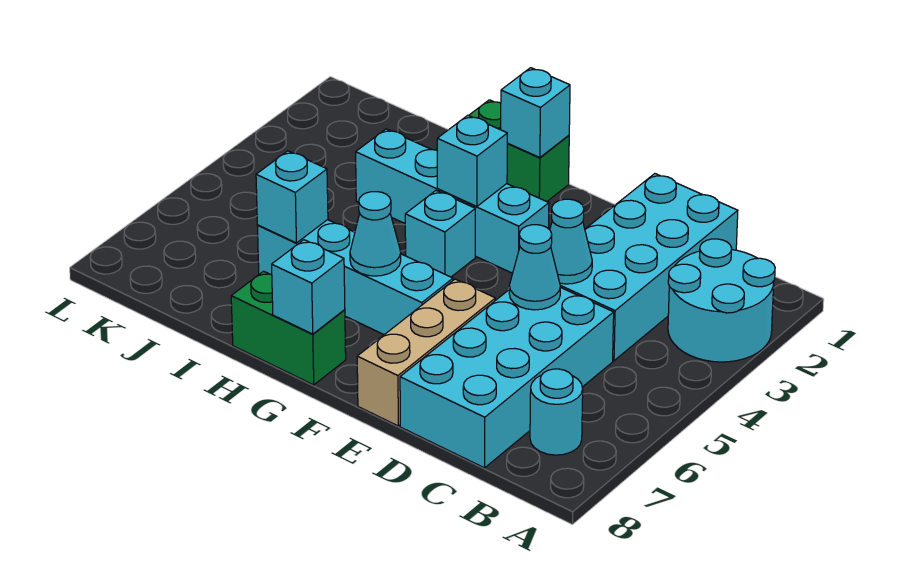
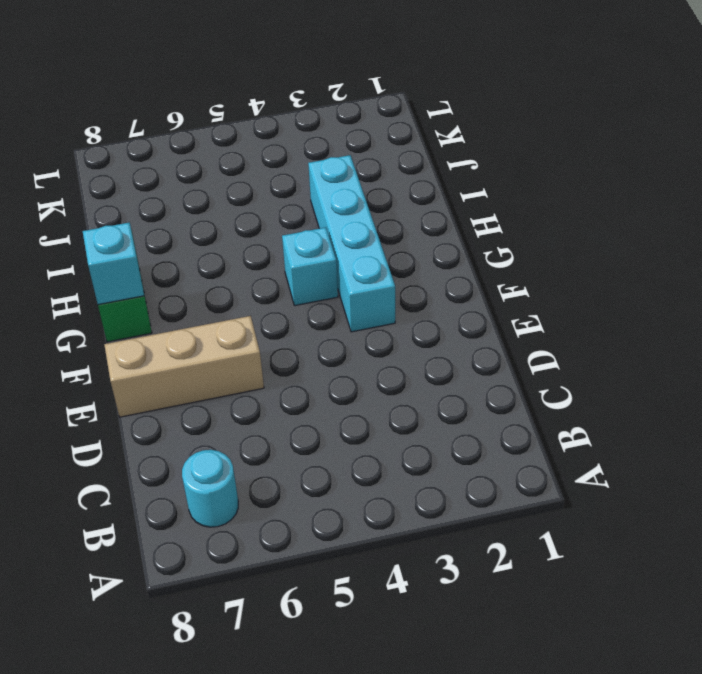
none -> cyan 2x2 round brick [668,239,775,362]
none -> cyan 2x4 brick [560,174,738,361]
none -> cyan 2x4 brick [400,287,614,468]

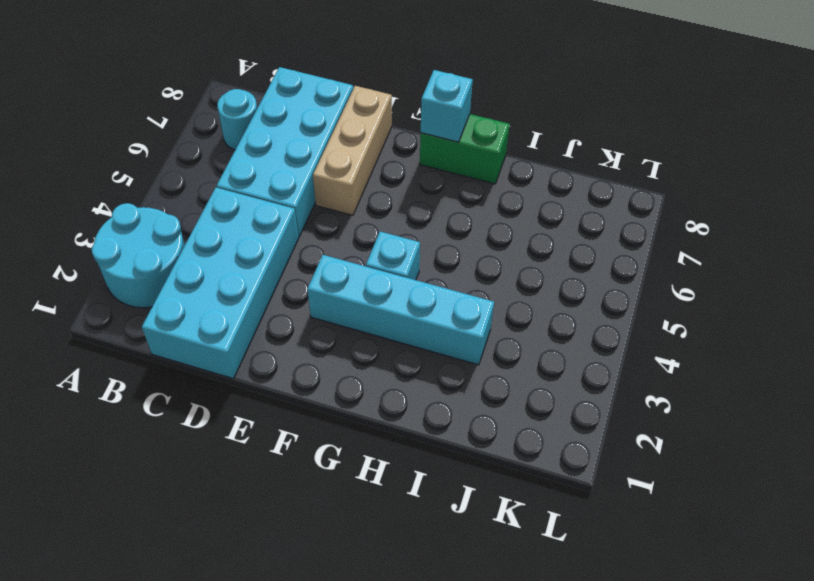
none -> cyan 1x4 brick [257,220,453,335]
none -> green 1x2 brick [469,100,569,202]
none -> cyan 1x1 cone [550,199,592,284]

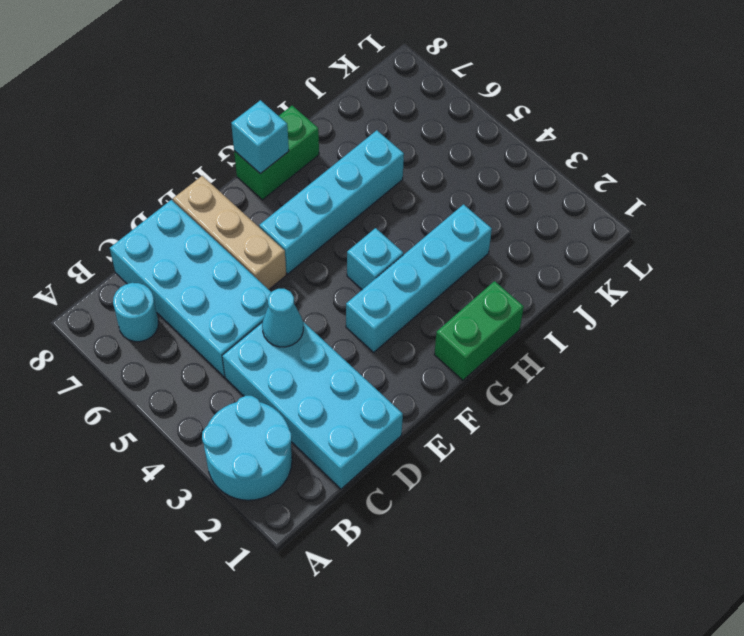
none -> cyan 1x1 cone [509,225,560,310]
none -> cyan 1x1 brick [501,68,570,158]
none -> cyan 1x1 brick [437,115,507,206]

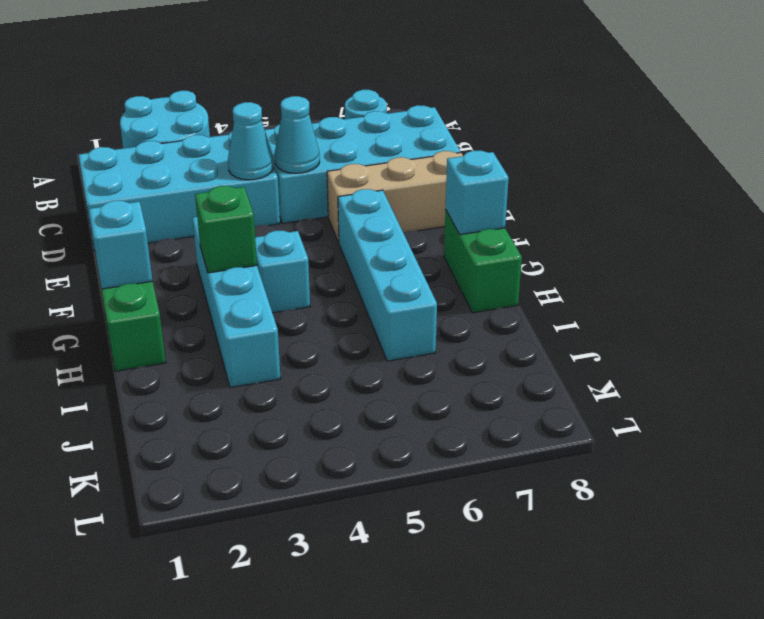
green 1x1 brick [195,186,257,273] -> cyan 1x1 brick [437,115,507,206]
none -> cyan 1x1 cone [350,192,401,276]
none -> cyan 1x1 brick [256,151,328,243]

